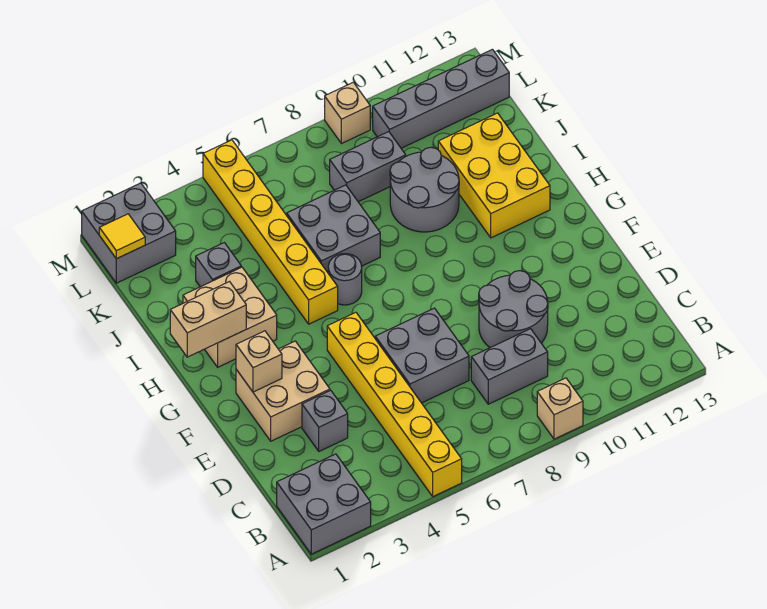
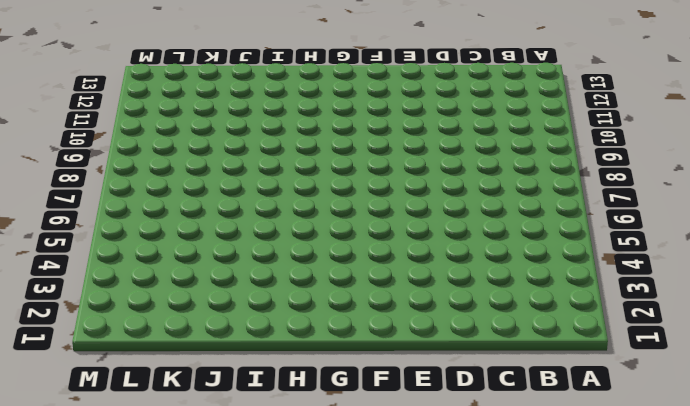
none -> grey 2x2 brick [277,454,371,554]
none -> yellow 1x6 brick [327,312,462,497]
none -> tan 1x1 brick [537,378,583,439]

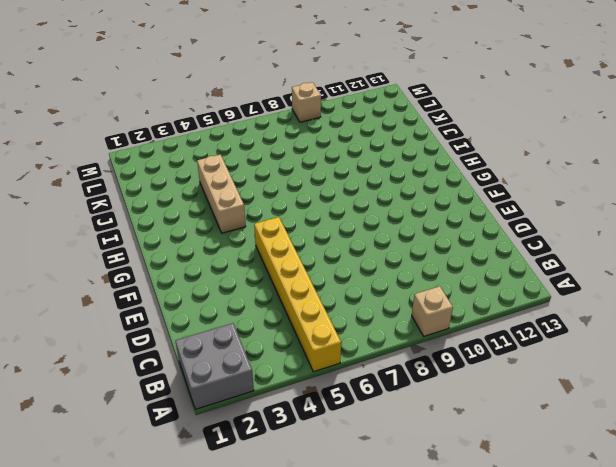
tan 1x3 brick [197,155,246,233] -> none
none -> grey 1x2 brick [471,329,548,404]
none -> grey 1x1 brick [302,390,348,451]
none -> grey 2x2 brick [375,308,469,403]

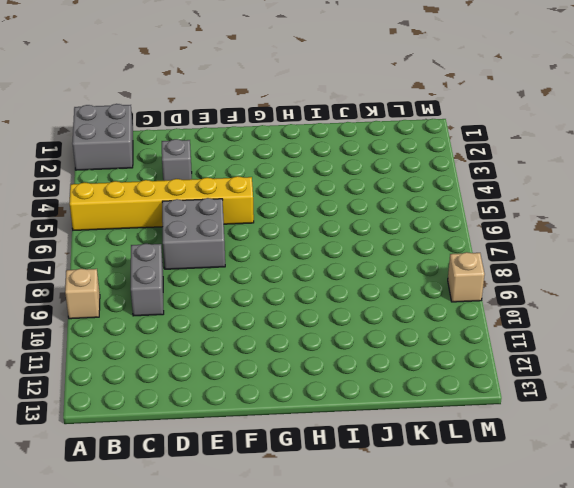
none -> grey 2x2 round brick [479,271,548,348]
none -> tan 2x2 brick [236,341,330,441]
none -> tan 2x2 brick [183,267,277,367]

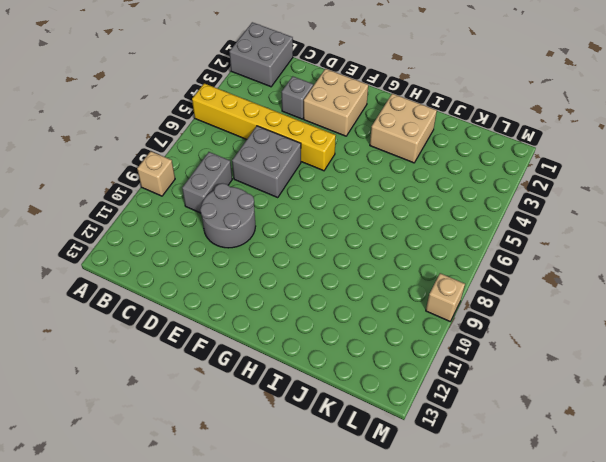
none -> yellow 1x6 brick [203,140,338,324]
none -> grey 1x1 round brick [328,254,362,305]
none -> yellow 2x3 brick [438,113,550,238]

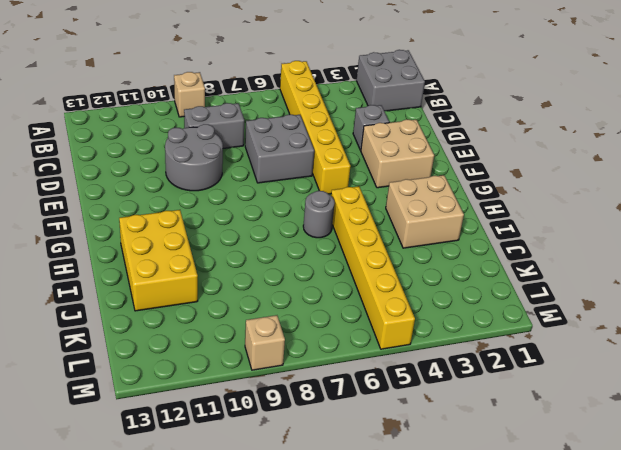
none -> grey 2x2 brick [287,185,380,272]
none -> grey 2x2 round brick [390,147,459,232]
none -> grey 1x1 brick [196,243,241,287]

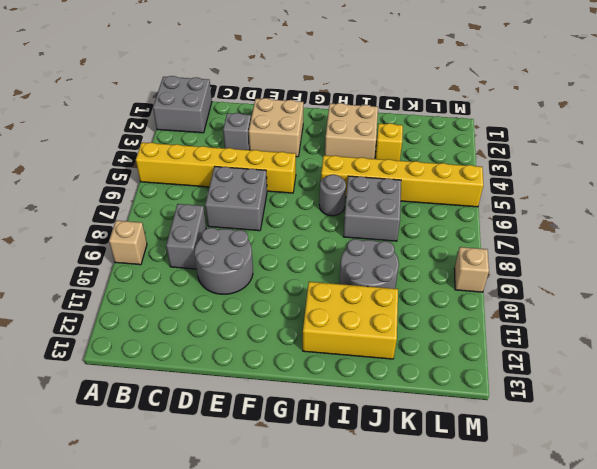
yellow 1x1 brick [375,123,403,161] -> grey 1x1 brick [196,243,241,287]
none -> grey 1x2 brick [330,132,406,202]
none -> grey 2x2 brick [82,183,176,283]
none -> grey 1x4 brick [373,49,509,148]

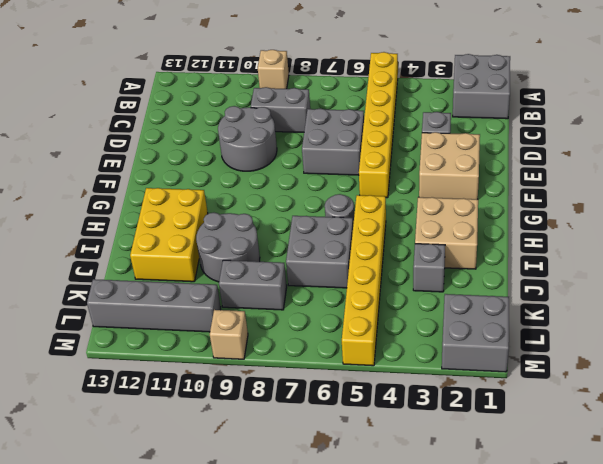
none -> tan 1x1 brick [236,331,282,392]
none -> tan 1x2 brick [170,282,246,357]
none -> yellow 1x1 tile [99,214,145,259]

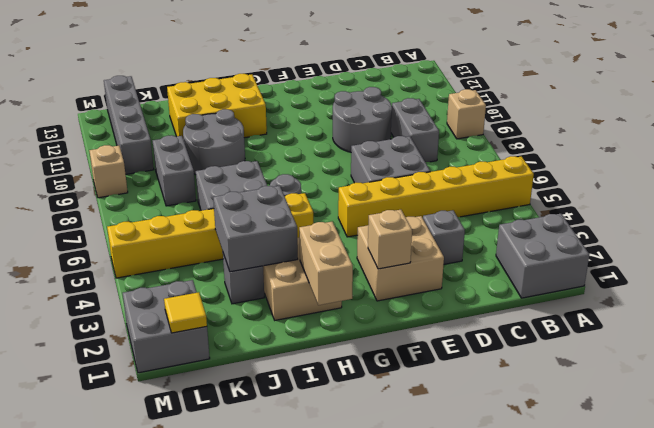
grey 2x2 brick [213,186,298,272] -> none

